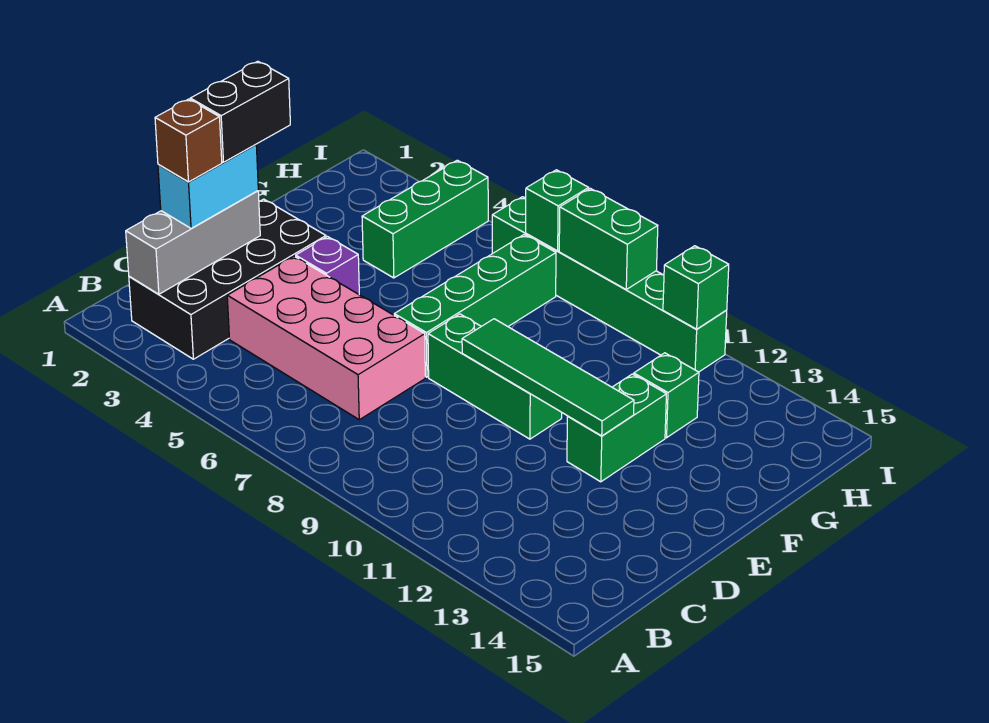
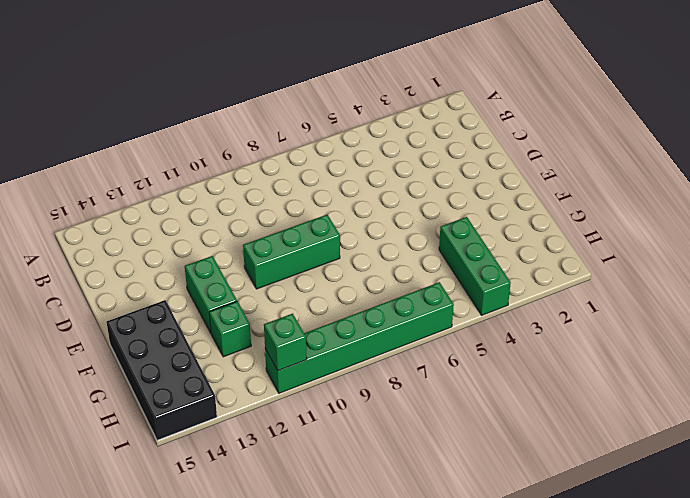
black 2x4 brick [107,300,217,440] -> black 2x4 brick moved to [129,199,326,359]
none -> pink 2x4 brick [227,256,425,420]
none -> purple 1x1 brick [296,237,359,294]
none -> green 1x4 brick [394,235,556,377]

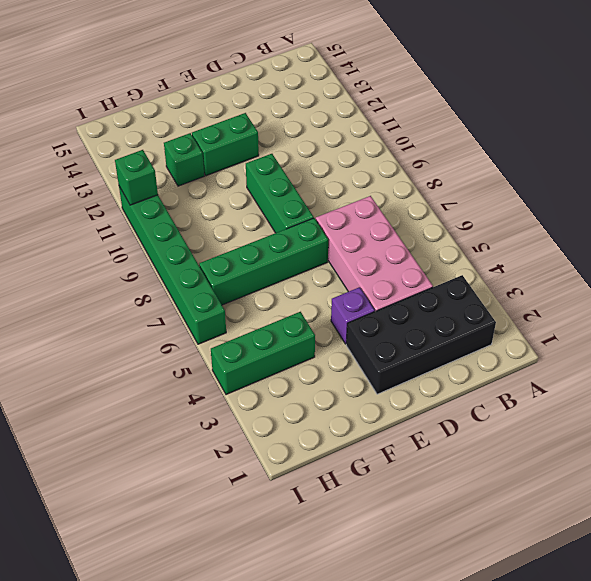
none -> grey 1x3 brick [126,191,260,294]
none -> green 1x4 tile [462,319,634,436]
none -> green 1x1 brick [526,170,589,251]

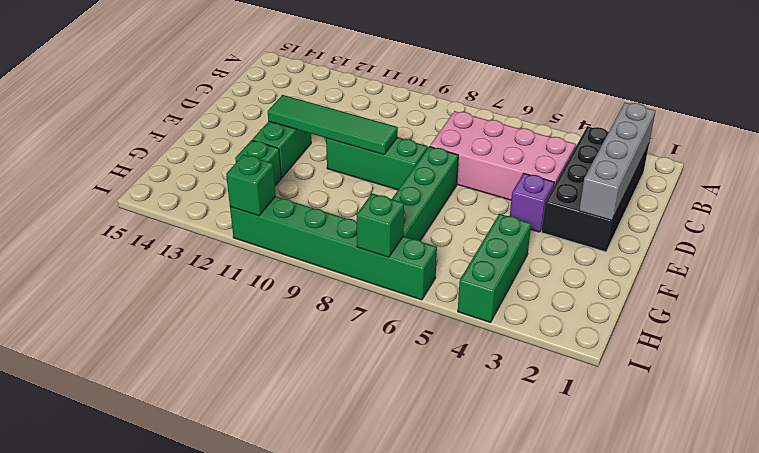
grey 1x4 brick [579,102,656,220] -> grey 1x3 brick [126,191,260,294]
none -> green 1x2 brick [559,188,658,289]
none -> cyan 1x2 brick [158,145,258,228]
none -> brown 1x1 brick [155,99,222,182]

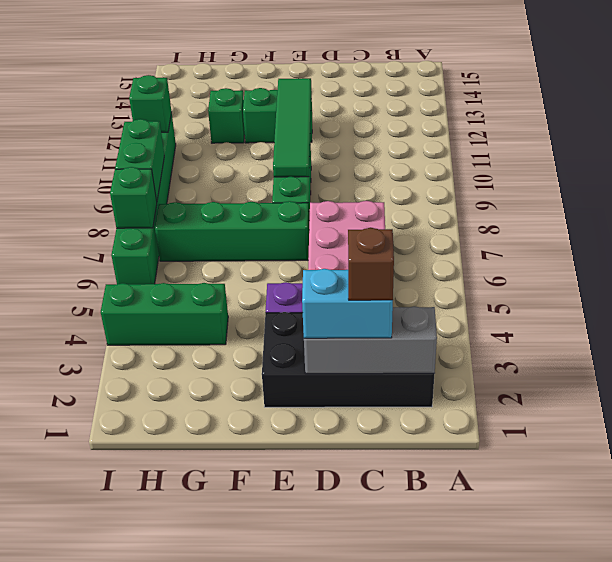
none -> black 1x2 brick [190,61,290,162]

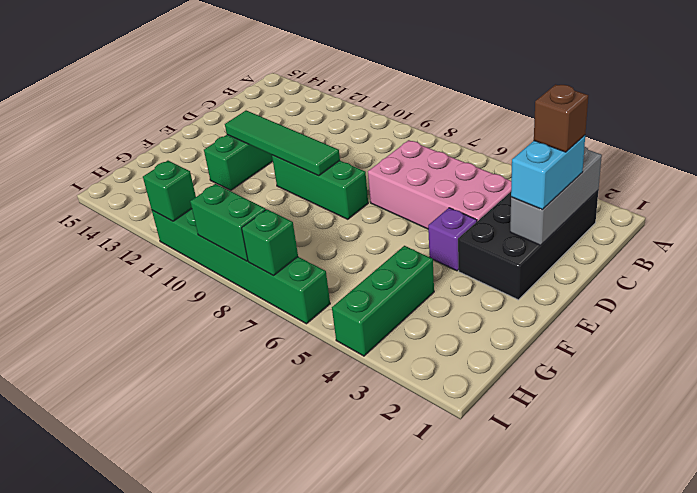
none -> green 1x4 brick [394,235,556,377]
none -> green 1x1 brick [634,353,699,438]
none -> black 1x2 brick [190,61,290,162]

